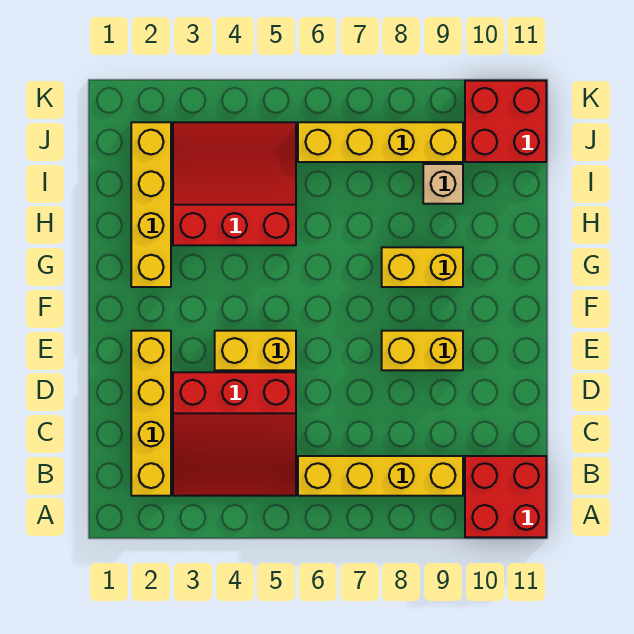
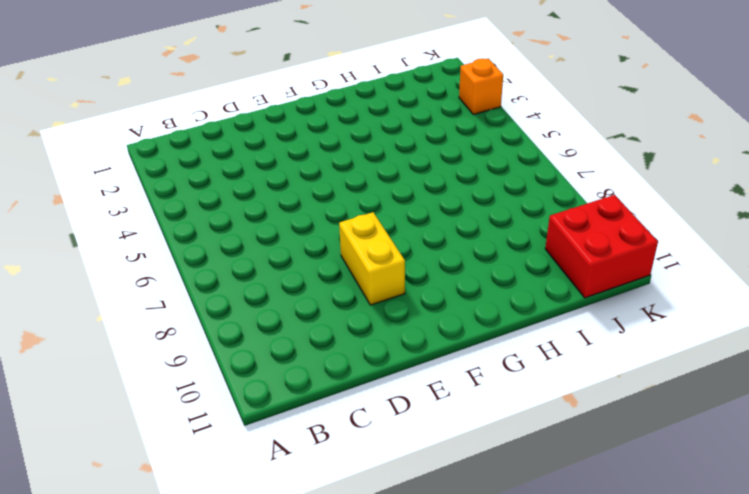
orange 1x1 brick [459,58,503,114] -> none
none -> red 2x2 brick [465,456,546,537]
none -> yellow 1x4 brick [131,331,171,496]
none -> red 3x3 slope [173,372,296,496]

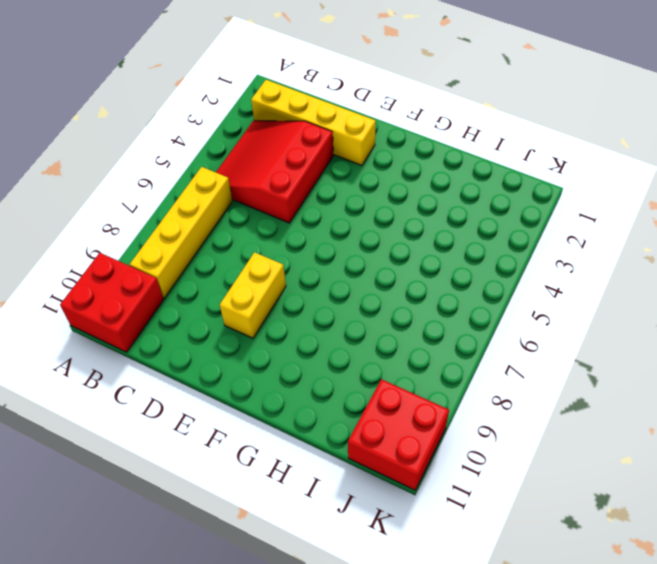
none -> yellow 1x2 brick [215,331,296,370]
none -> yellow 1x4 brick [131,122,171,287]
none -> yellow 1x2 brick [382,247,463,287]

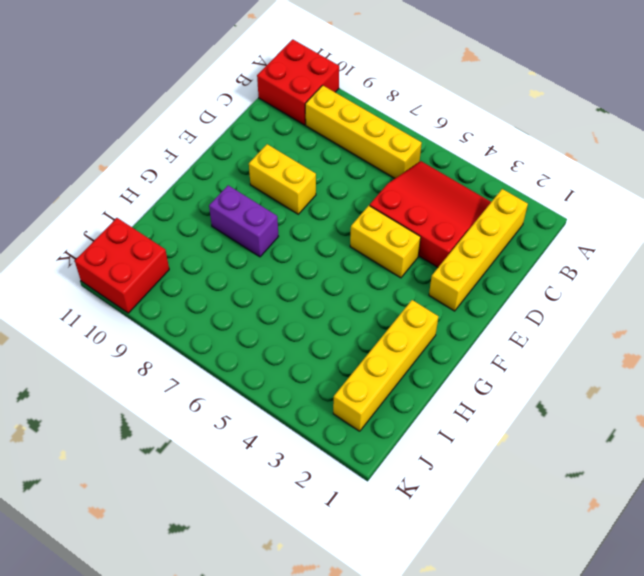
purple 1x2 brick [209,185,279,257] -> yellow 1x2 brick [382,247,463,287]
none -> red 3x3 slope [173,122,296,245]
none -> tan 1x1 brick [423,164,463,204]
none -> yellow 1x4 brick [298,122,463,162]

